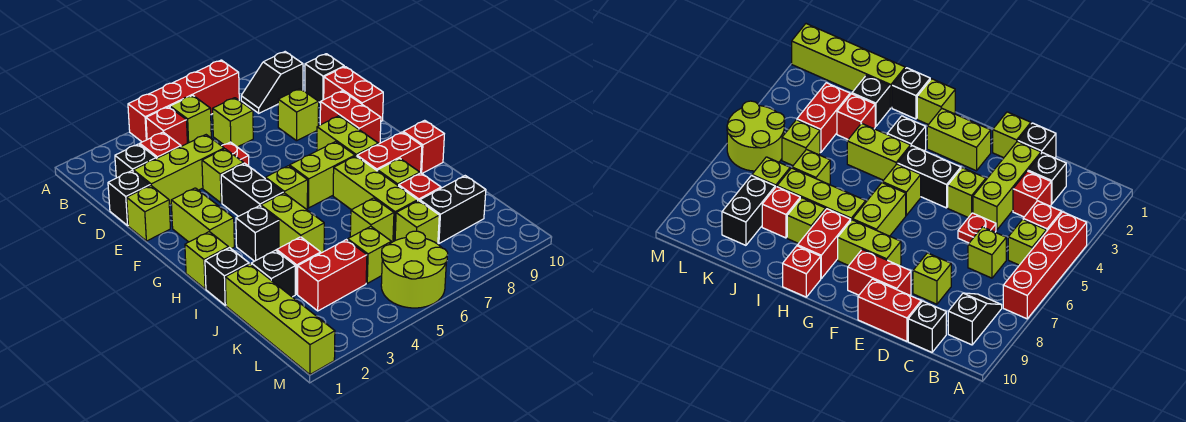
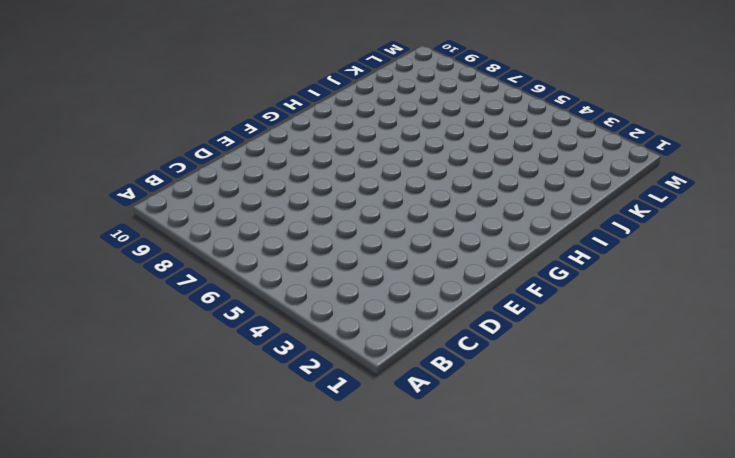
none -> red 1x4 brick [128,60,239,142]
none -> red 1x1 brick [146,107,187,146]
none -> lime 1x1 brick [170,95,211,143]
none -> black 1x2 slope [241,52,303,113]

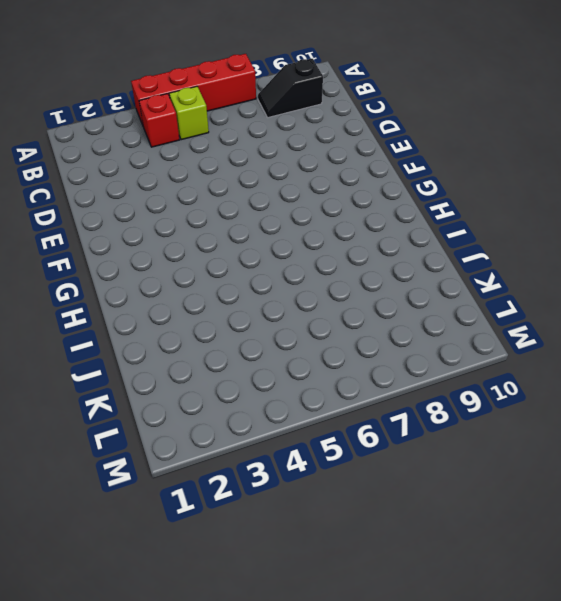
none -> black 1x1 brick [115,144,156,178]
none -> red 1x1 brick [140,132,181,158]
none -> lime 1x1 brick [213,98,253,147]
none -> black 1x1 brick [305,54,344,103]

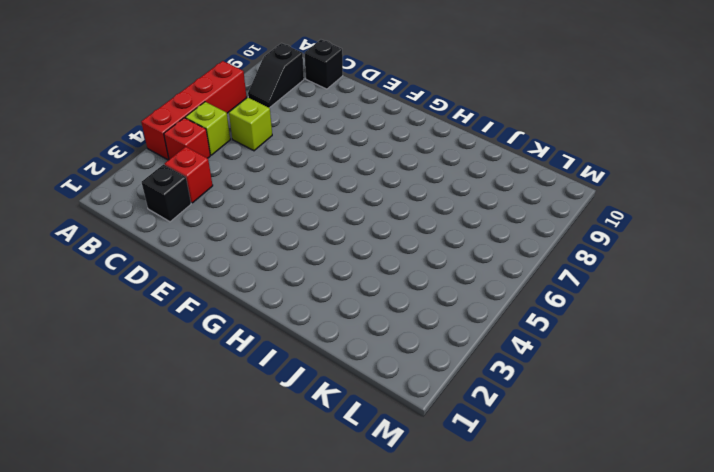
none -> black 1x1 brick [108,171,150,225]
none -> lime 1x3 brick [133,135,224,205]
none -> red 1x1 plate [222,142,249,165]
none -> lime 1x1 brick [278,89,319,141]

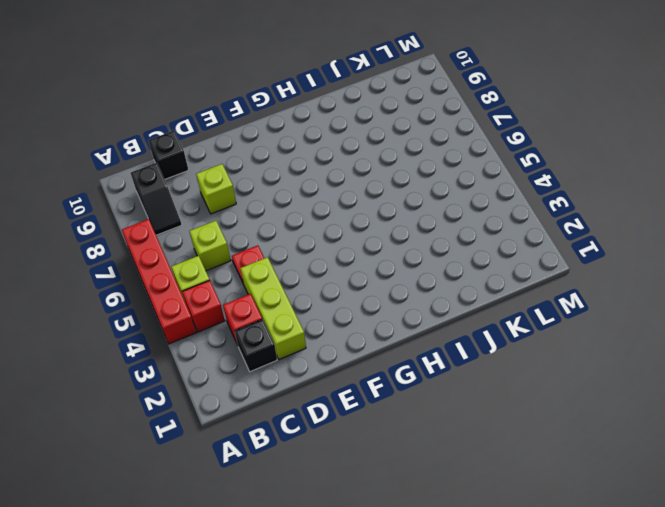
none -> black 1x1 brick [108,171,150,225]
none -> red 1x2 brick [324,67,383,121]
none -> lime 1x1 brick [127,186,170,241]
none -> lime 1x1 brick [202,149,244,203]

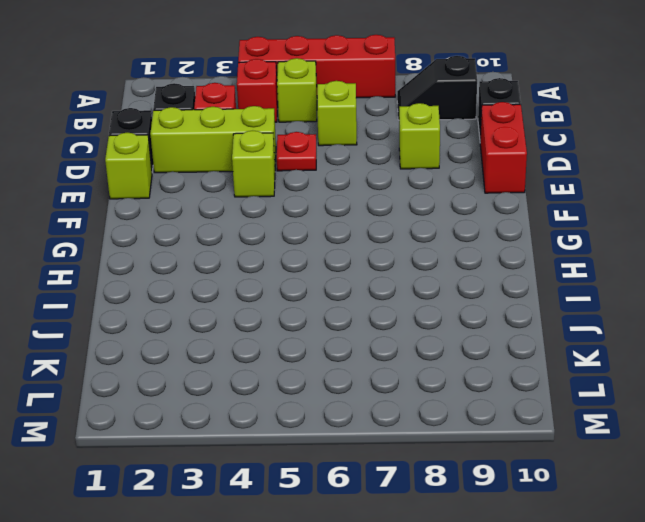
none -> red 1x2 brick [320,91,381,144]
none -> lime 1x2 brick [171,188,234,249]
none -> black 1x2 brick [221,163,283,216]
none -> lime 1x2 brick [317,116,378,156]

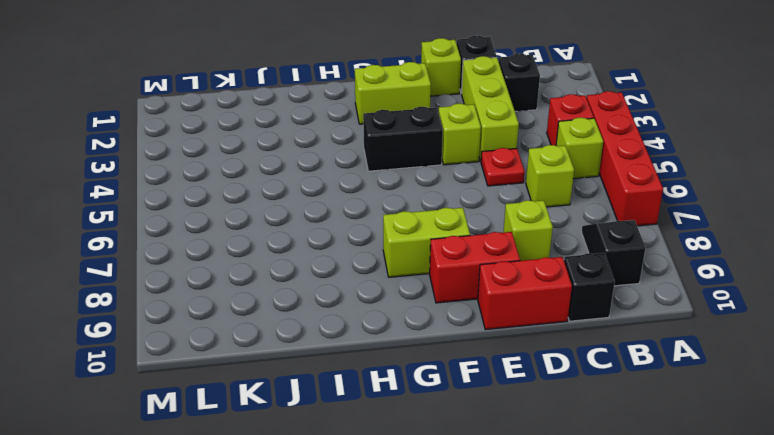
none -> red 1x1 brick [140,132,181,158]
none -> lime 1x1 brick [265,166,308,209]
none -> lime 1x2 brick [290,142,355,208]
none -> lime 1x1 brick [185,232,229,289]

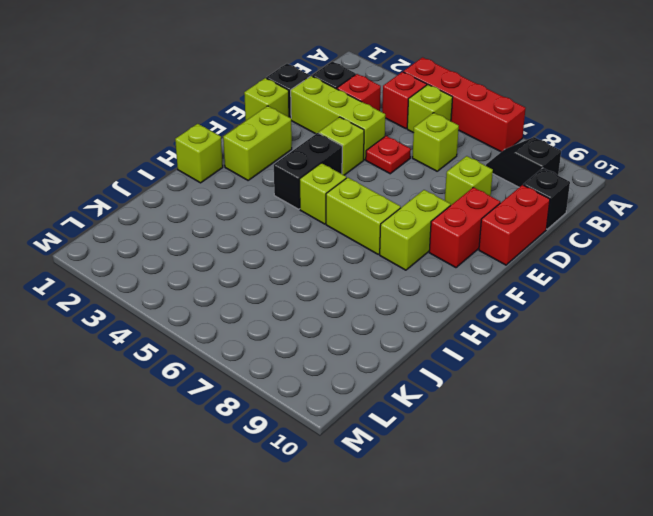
none -> black 1x1 brick [236,206,279,261]
none -> lime 1x2 brick [261,193,324,253]
none -> lime 1x3 brick [333,156,418,241]
none -> red 1x2 brick [357,132,422,173]

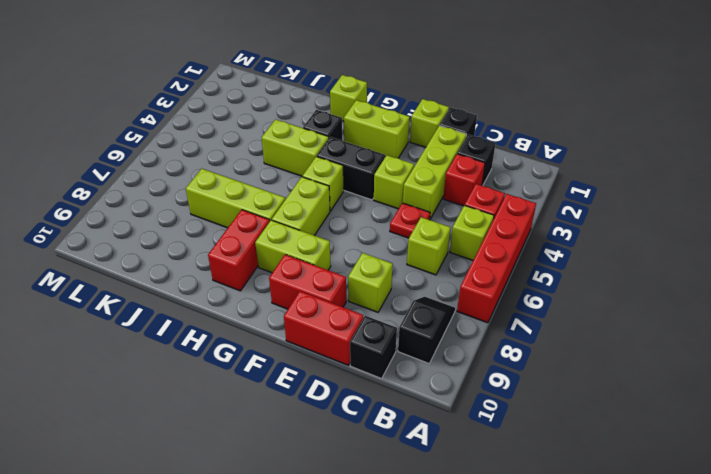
none -> red 1x1 brick [403,120,444,173]
none -> black 1x1 brick [205,248,249,305]
none -> lime 1x1 brick [378,158,420,186]
none -> lime 1x4 brick [225,264,335,374]

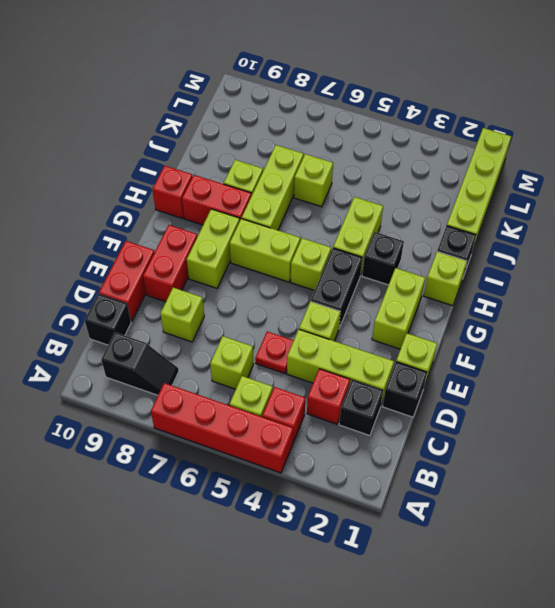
none -> black 1x1 brick [251,250,295,297]
none -> red 1x1 brick [277,237,321,294]
none -> red 1x1 brick [399,173,441,201]
none -> red 1x2 brick [298,240,367,311]

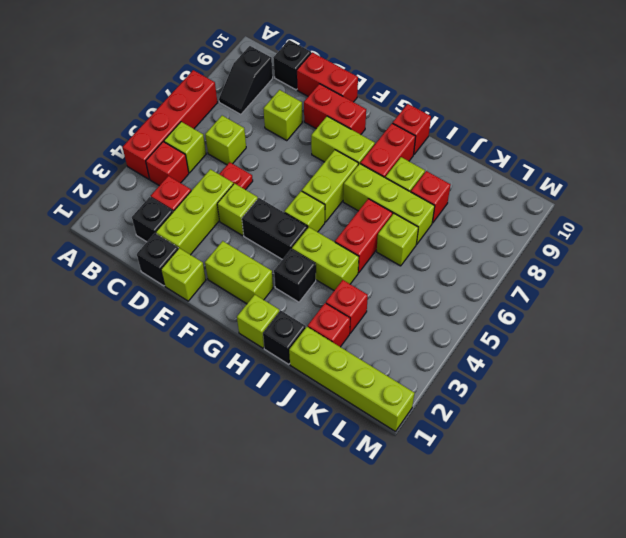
red 1x2 brick [335,199,392,273] -> red 1x2 brick moved to [298,240,367,311]
red 1x1 brick [308,303,350,347] -> black 1x1 brick [251,250,295,297]
none -> lime 1x1 brick [348,226,391,283]
none -> lime 1x1 brick [395,201,439,244]
none -> black 1x2 brick [420,176,486,243]
none -> lime 2x2 round brick [381,231,448,308]

